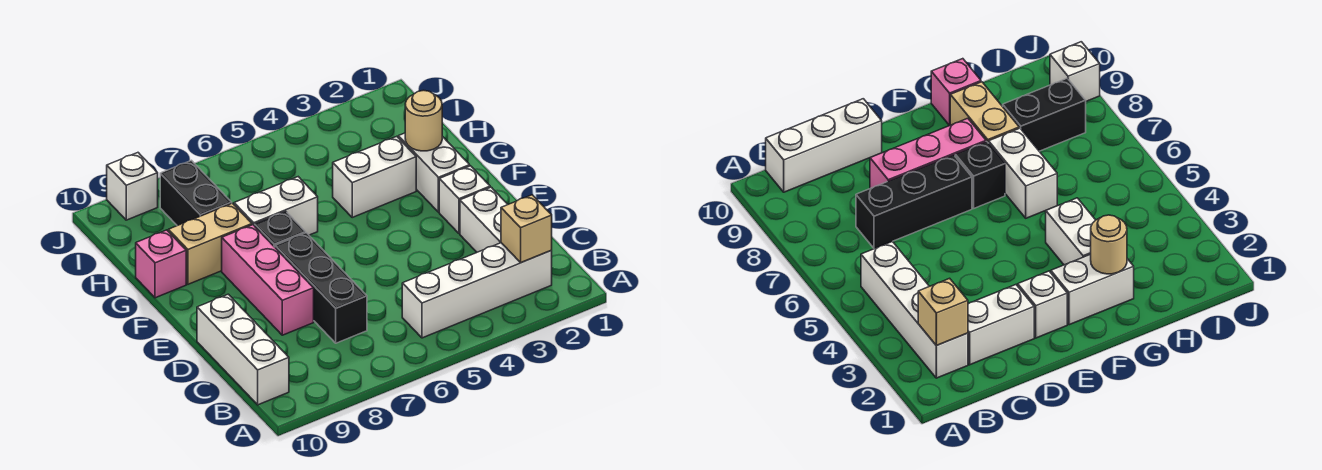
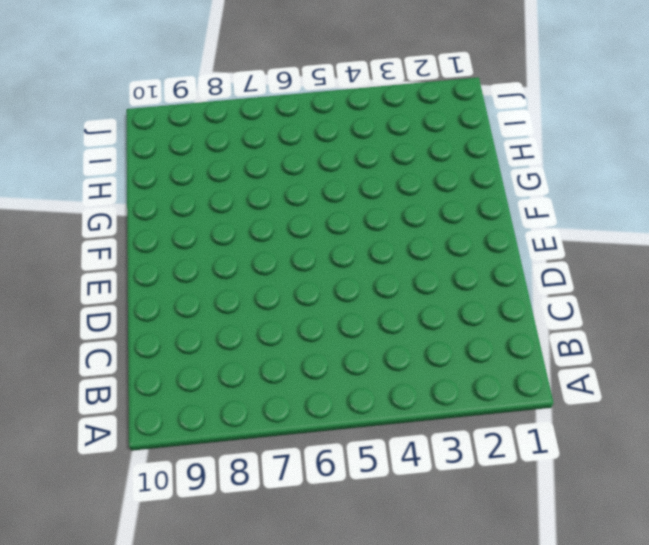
none -> white 1x4 brick [402,243,552,338]
none -> white 1x3 brick [197,294,289,405]
none -> white 1x2 brick [460,187,508,252]

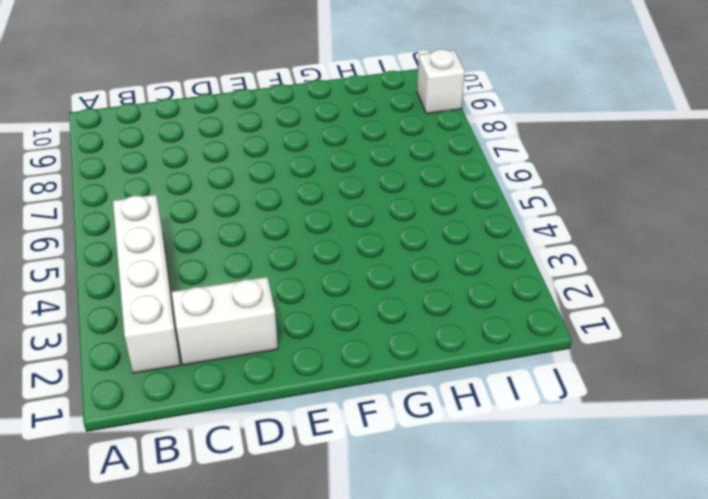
none -> white 1x3 brick [197,294,289,405]
none -> black 1x3 brick [275,233,367,343]
none -> pink 1x3 brick [222,225,314,335]

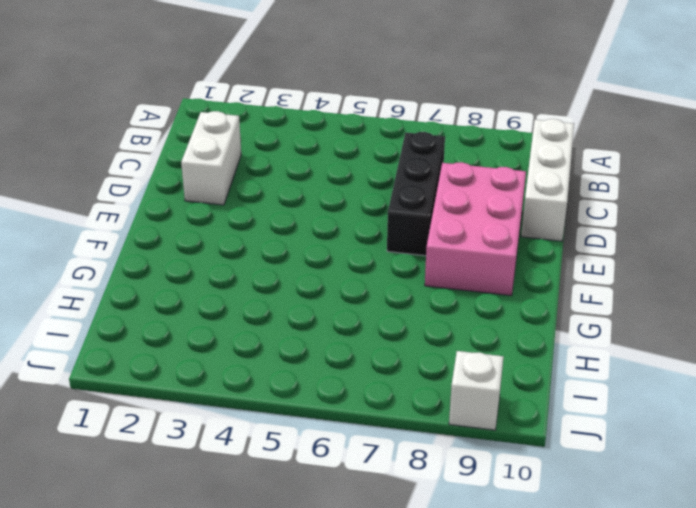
pink 2x3 brick [425,162,526,296] -> pink 1x3 brick [222,225,314,335]
none -> white 1x4 brick [402,243,552,338]
none -> white 1x1 brick [439,166,490,234]
none -> white 1x2 brick [398,133,470,212]

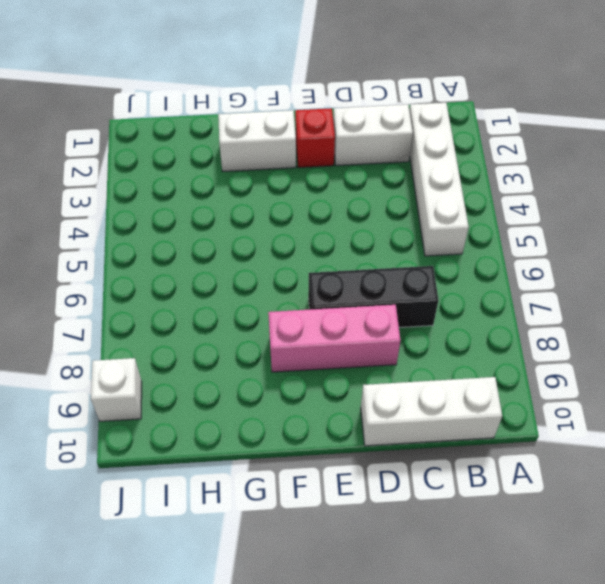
red 1x1 brick [295,108,335,168] -> white 1x1 brick [439,166,490,234]
none -> black 1x1 brick [255,211,305,247]
none -> white 1x2 brick [333,136,416,217]
none -> white 1x2 brick [234,177,318,235]

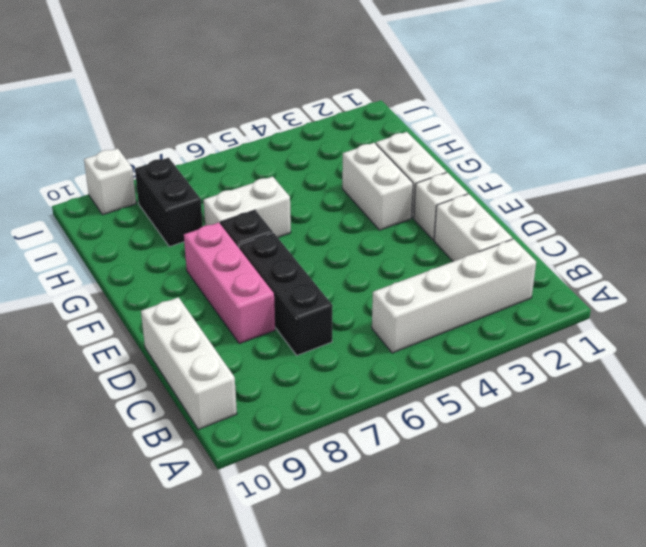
white 1x2 brick [342,143,413,230] -> white 1x2 brick turned to [333,136,416,217]
none -> tan 1x2 brick [168,203,252,284]
none -> pink 1x1 brick [136,230,186,298]
none -> tan 1x1 brick [501,195,552,263]

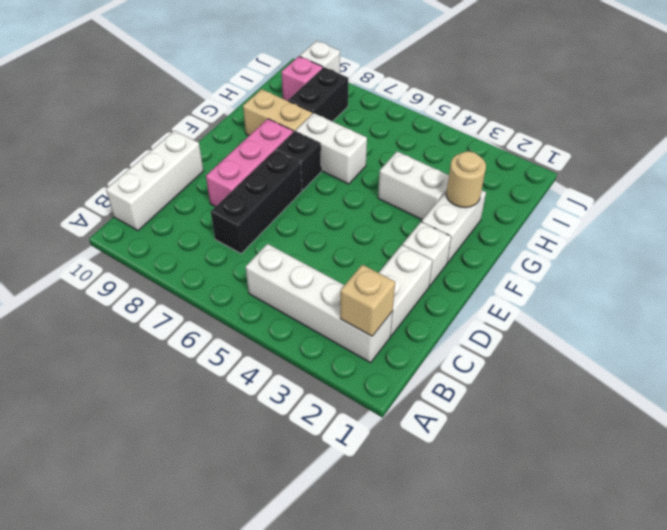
pink 1x1 brick [281,56,323,101] -> pink 1x1 brick moved to [136,230,186,298]

